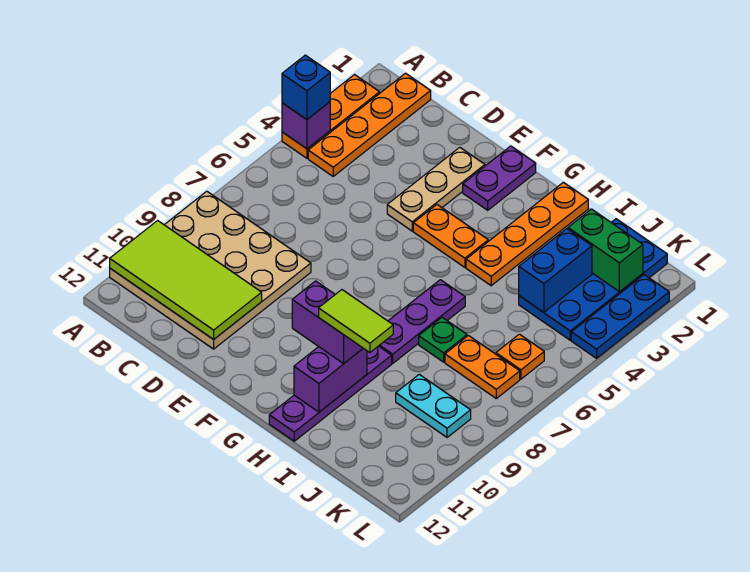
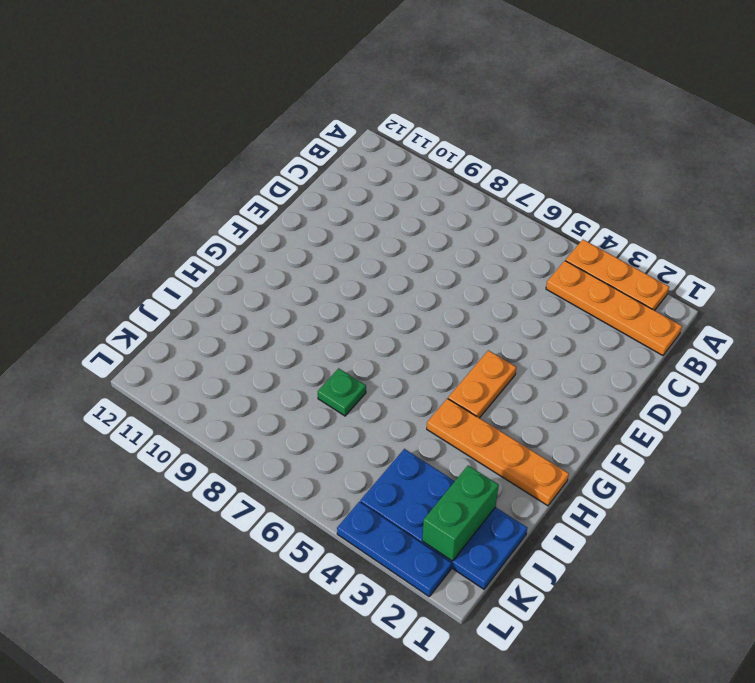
none -> tan 4x4 plate [110,191,311,349]
none -> tan 1x3 plate [387,147,485,231]
none -> purple 1x2 plate [463,146,536,210]

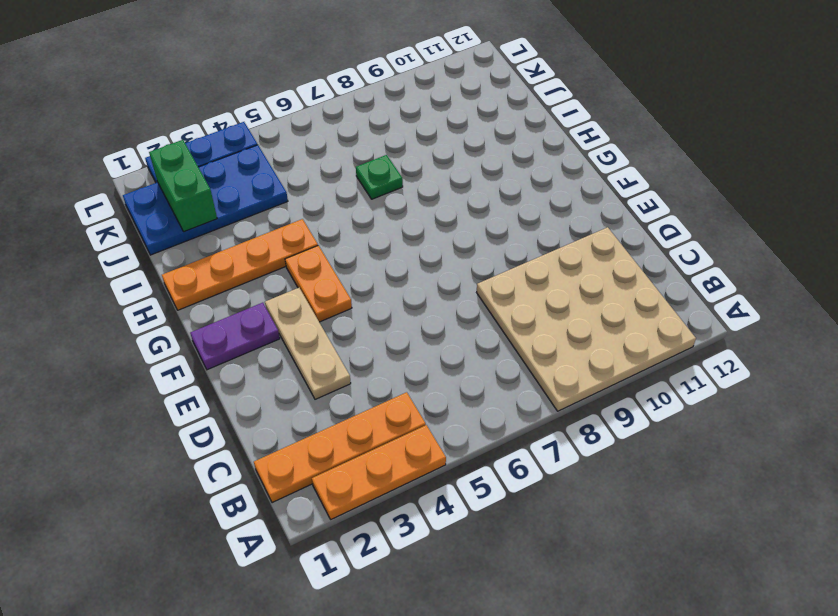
tan 1x3 plate [265,288,351,399] -> tan 1x3 plate turned to [387,147,485,231]
none -> purple 1x3 plate [379,280,465,363]
none -> purple 1x4 plate [269,346,392,441]
none -> orange 1x2 plate [445,336,520,398]

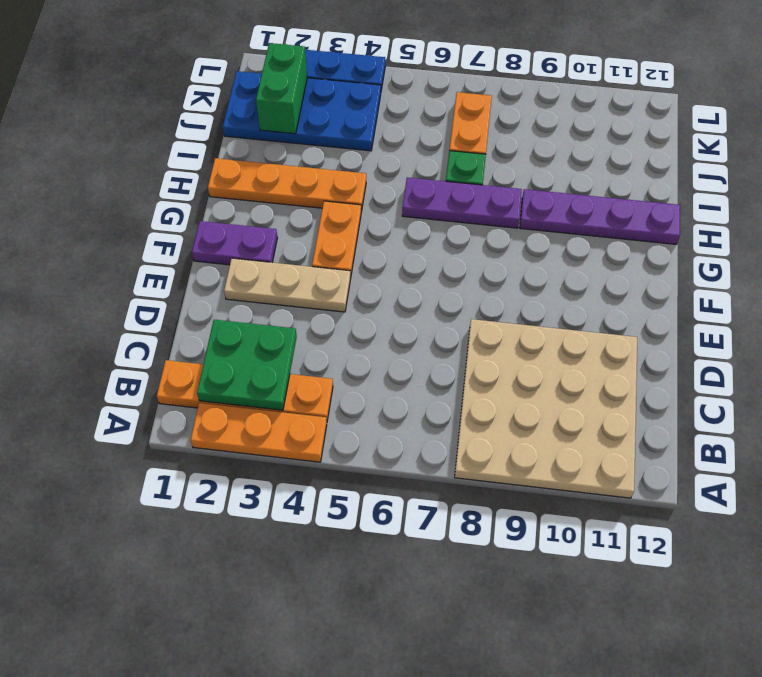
green 2x2 plate [197,320,297,410] -> none
none -> cyan 1x2 plate [396,374,471,437]
none -> orange 1x1 plate [496,334,544,379]
none -> purple 1x1 brick [282,102,330,149]

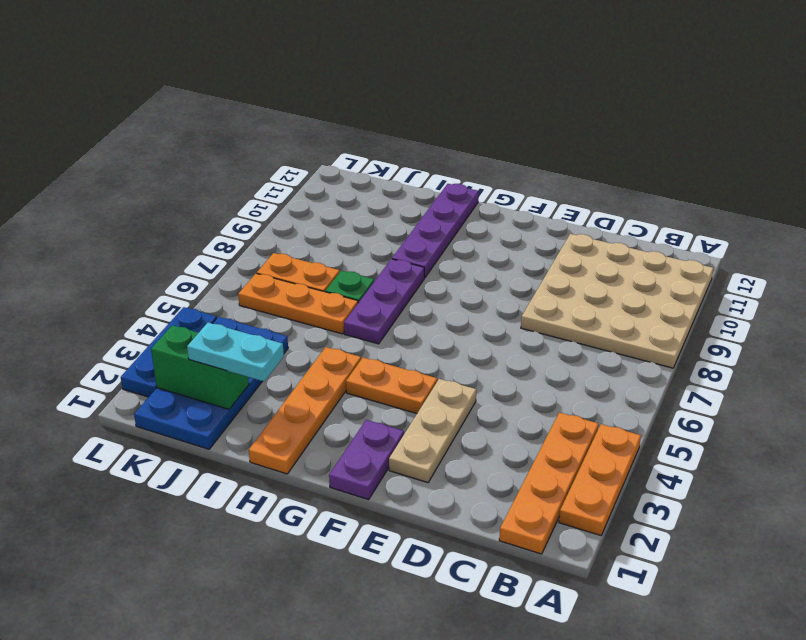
cyan 1x2 plate [187,323,284,381] -> cyan 1x2 plate moved to [396,374,471,437]
orange 1x3 plate [238,273,358,334] -> orange 1x1 plate [496,334,544,379]
none -> purple 1x1 brick [282,102,330,149]
none -> lime 2x4 tile [110,220,262,340]
none -> purple 1x2 brick [294,347,367,412]

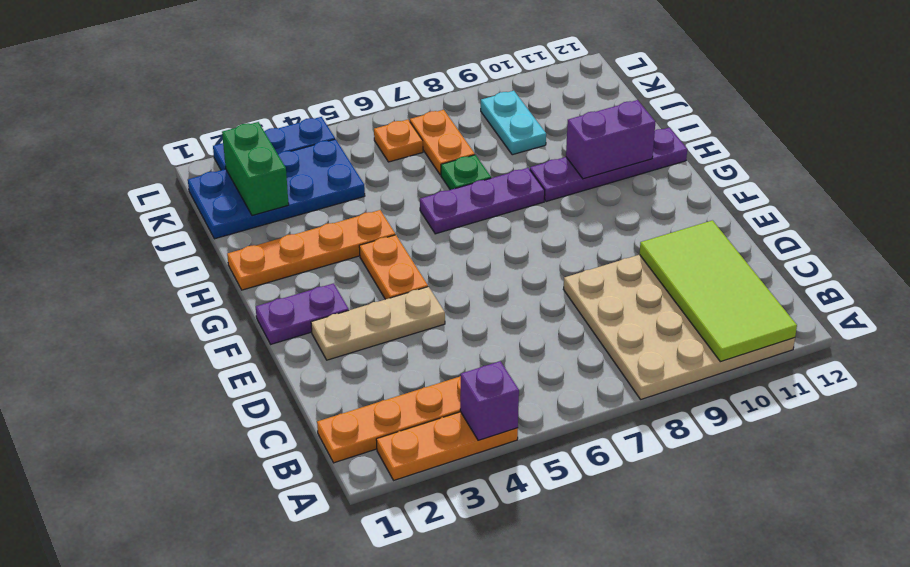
none -> blue 1x2 brick [519,229,592,312]
none -> blue 1x1 brick [282,55,330,120]
none -> purple 1x2 brick [292,281,363,363]

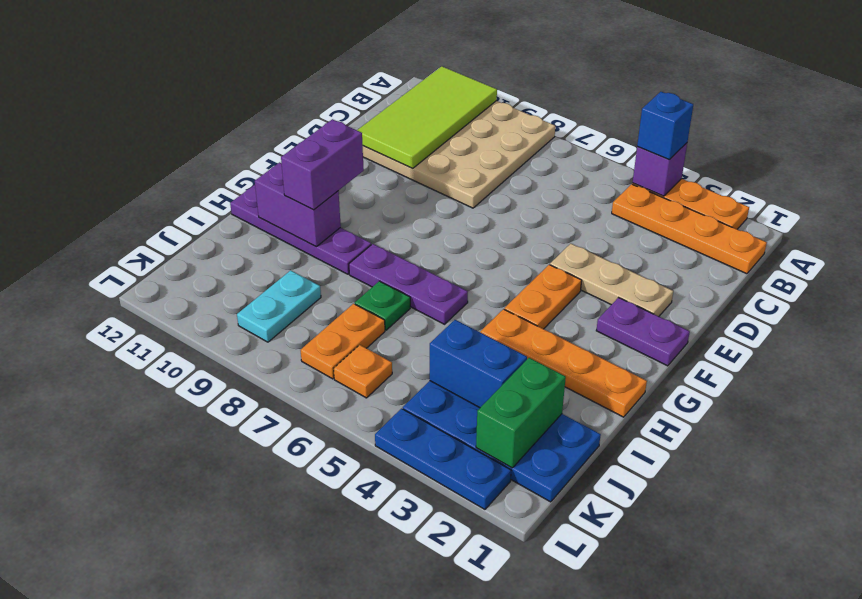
none -> lime 1x2 tile [319,290,393,353]

